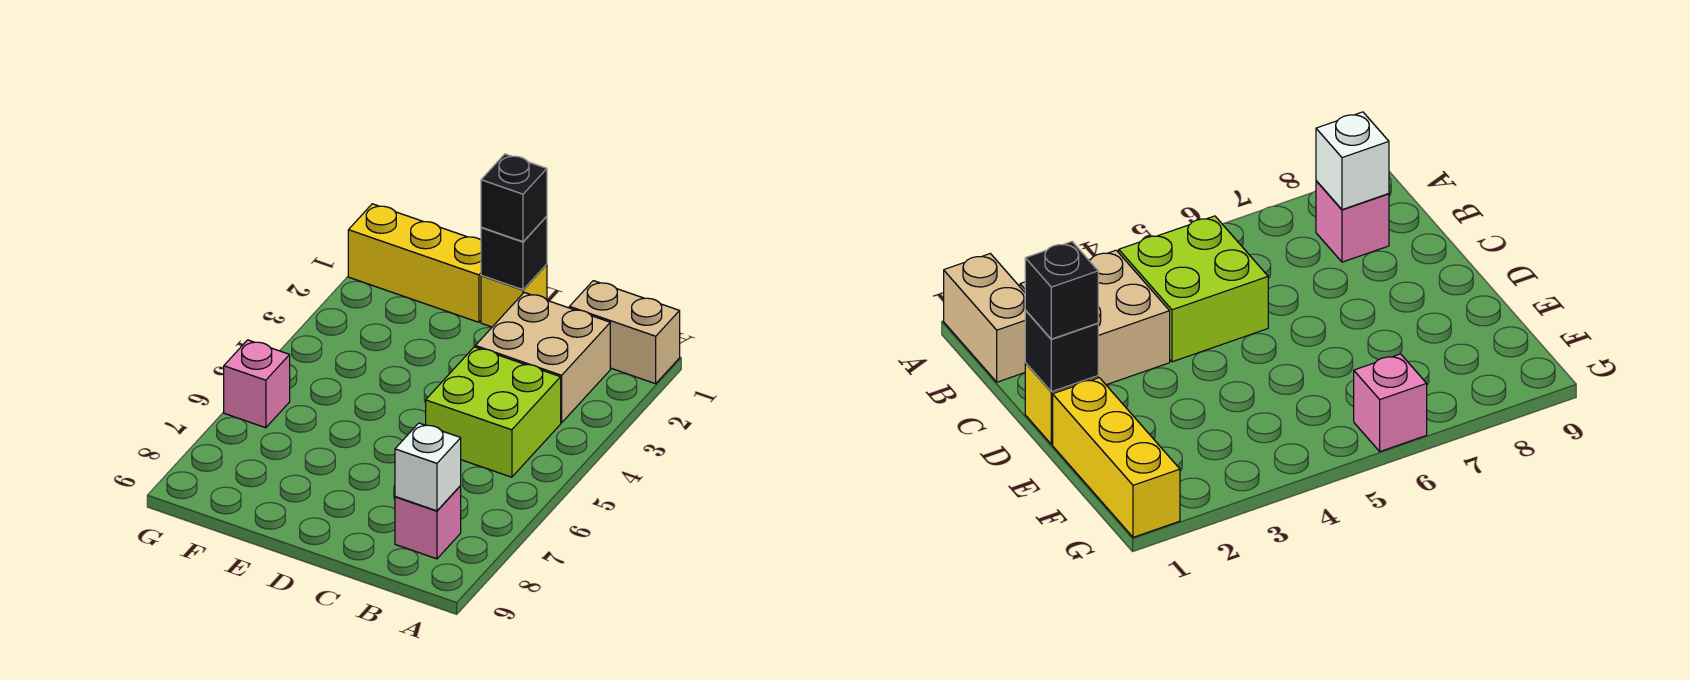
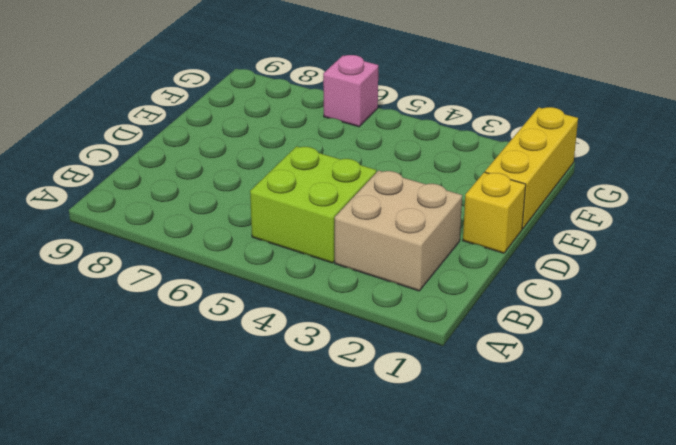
none -> tan 1x2 brick [569,281,680,384]
none -> pink 1x1 brick [395,485,461,559]

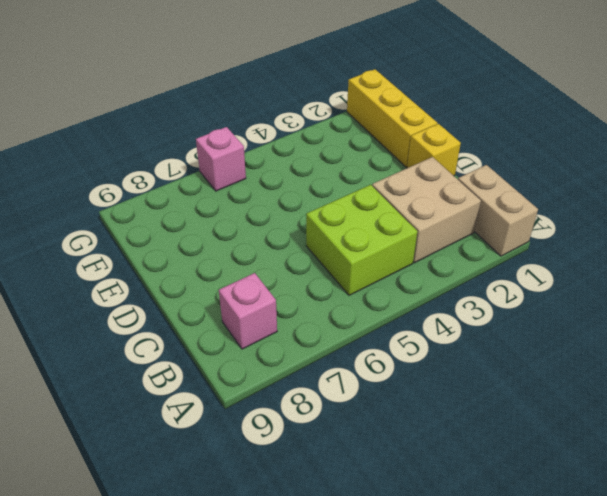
none -> white 1x1 brick [395,423,461,511]
none -> black 1x1 brick [481,216,547,290]

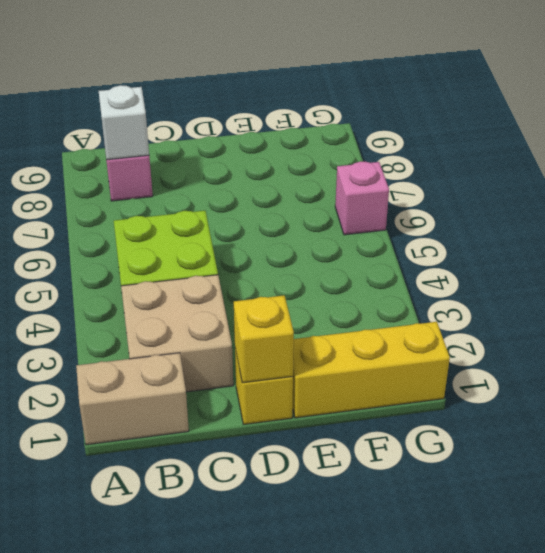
yellow 1x1 brick [234,295,294,383] -> black 1x1 brick [481,216,547,290]
none -> black 1x1 brick [481,154,547,242]

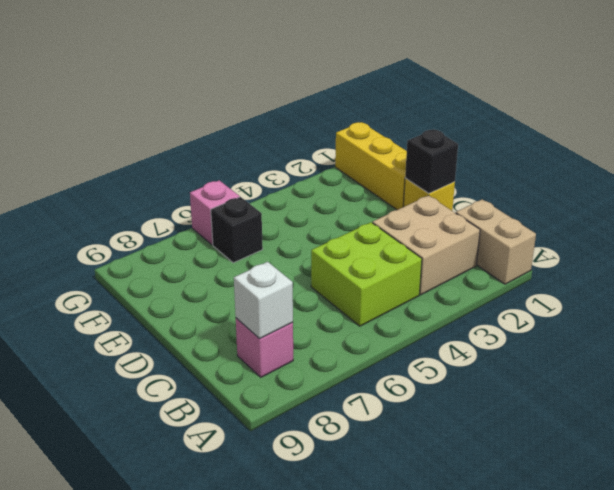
black 1x1 brick [211,197,263,263] -> black 1x1 brick moved to [481,154,547,242]

